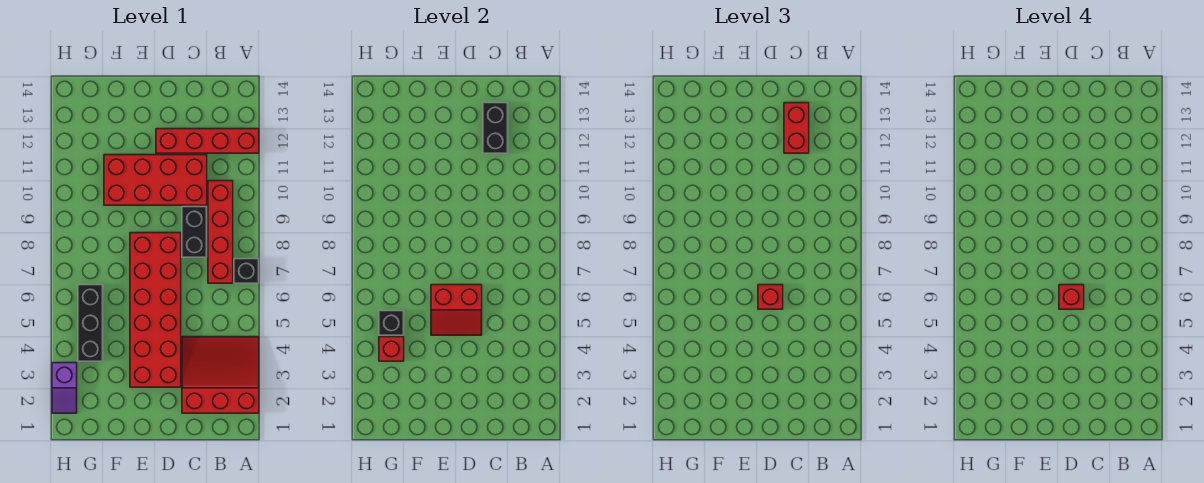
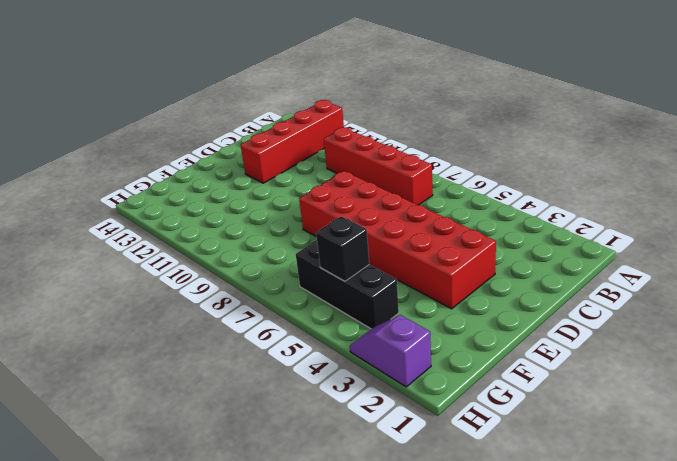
purple 1x2 slope [350,315,431,387] -> purple 1x2 slope turned to [52,363,77,413]
none -> red 3x3 slope [182,337,259,413]
none -> black 1x1 brick [234,259,259,283]
none -> black 1x2 brick [182,207,207,257]

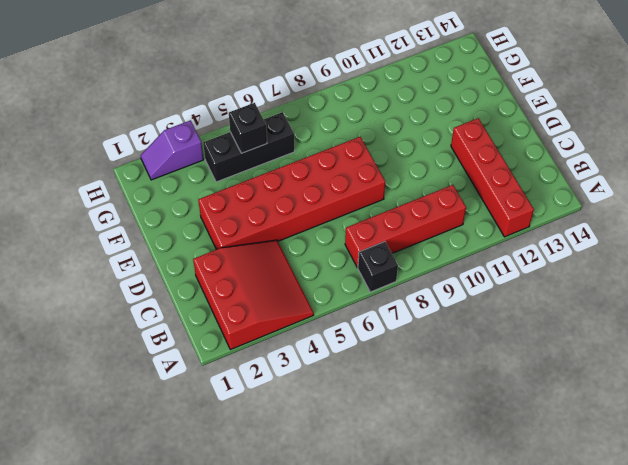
none -> black 1x2 brick [182,207,207,257]
none -> red 2x4 brick [104,155,207,205]
none -> black 1x2 brick [483,103,508,153]

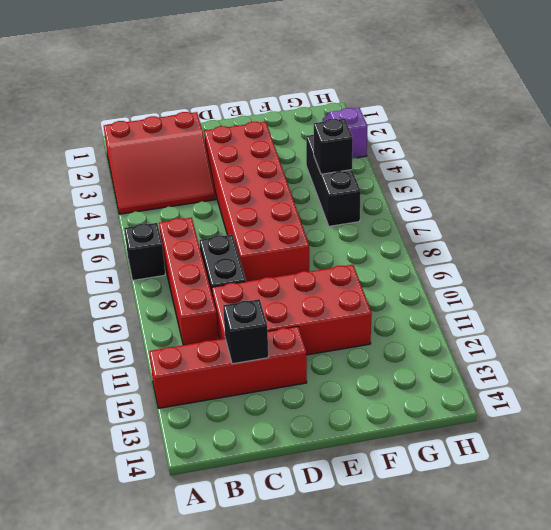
black 1x1 brick [223,299,268,364] -> black 1x2 brick [483,103,508,153]
none -> red 2x2 slope [431,285,482,335]
none -> red 1x1 brick [379,337,404,361]
none -> red 1x2 brick [784,103,809,153]

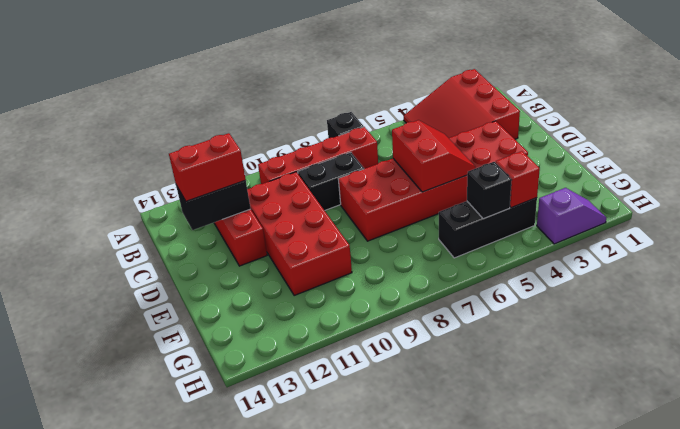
none -> red 1x1 brick [758,285,783,309]
none -> red 1x1 brick [1059,285,1084,309]

